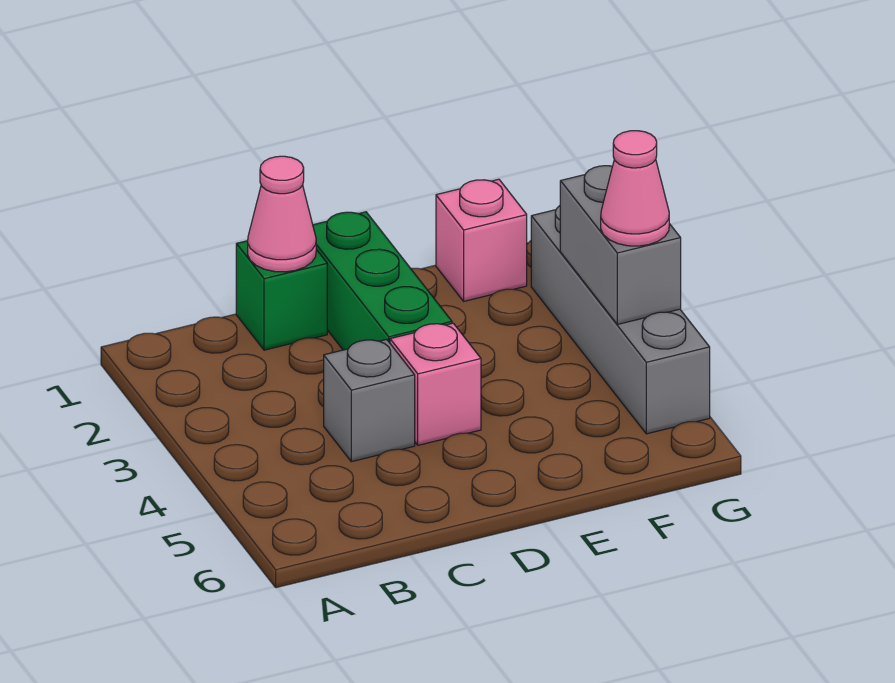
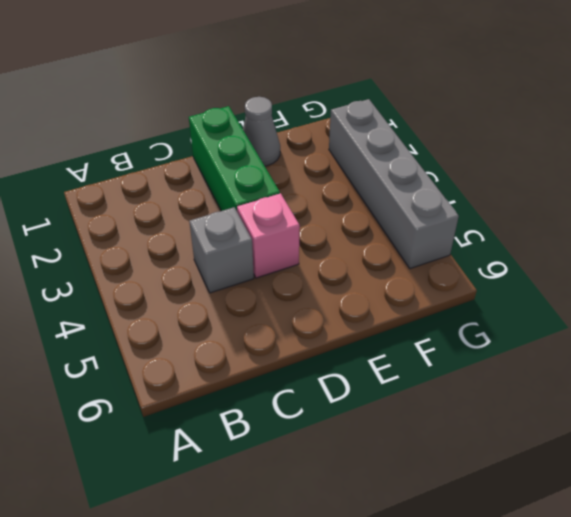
grey 1x1 cone [243,97,280,166] -> none
none -> green 1x1 brick [236,241,327,350]
none -> pink 1x1 brick [436,179,527,301]

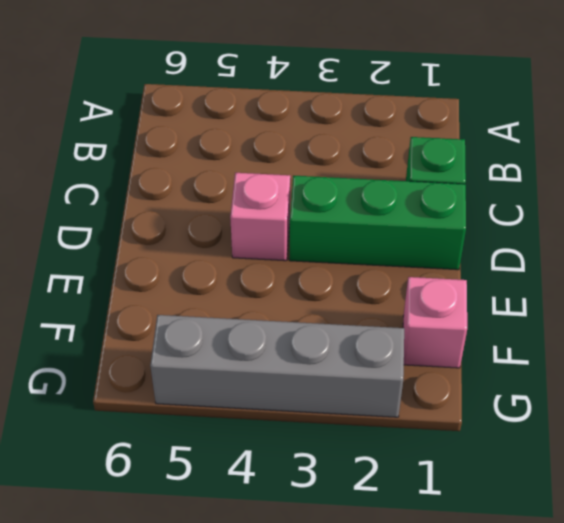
none -> grey 1x1 brick [324,340,415,462]
none -> pink 1x1 cone [248,156,316,272]

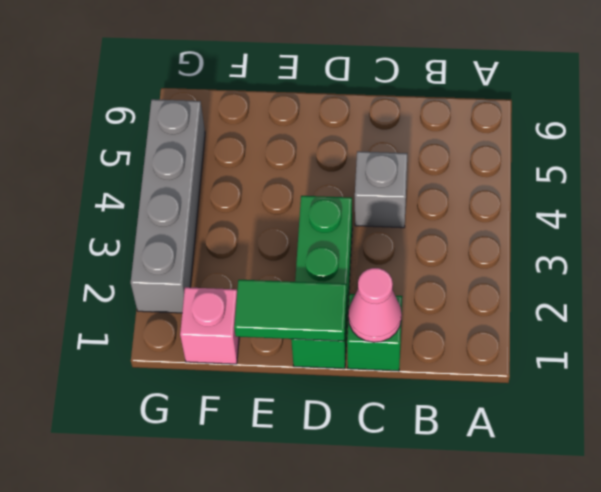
green 1x2 tile [234,280,347,341] -> none
none -> pink 1x1 brick [390,323,481,445]
none -> grey 1x2 brick [560,166,681,324]

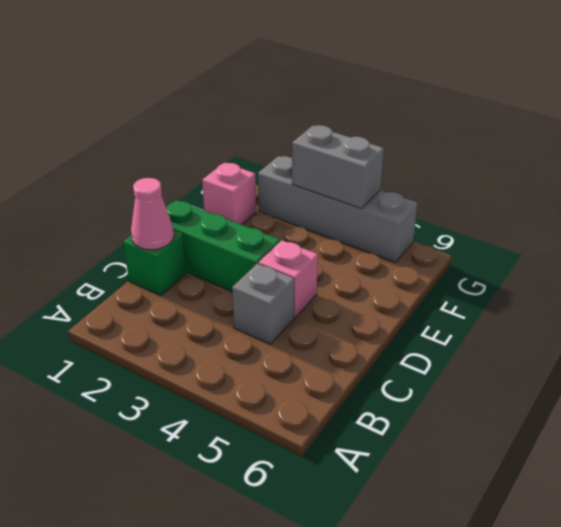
none -> pink 1x1 cone [601,131,669,246]

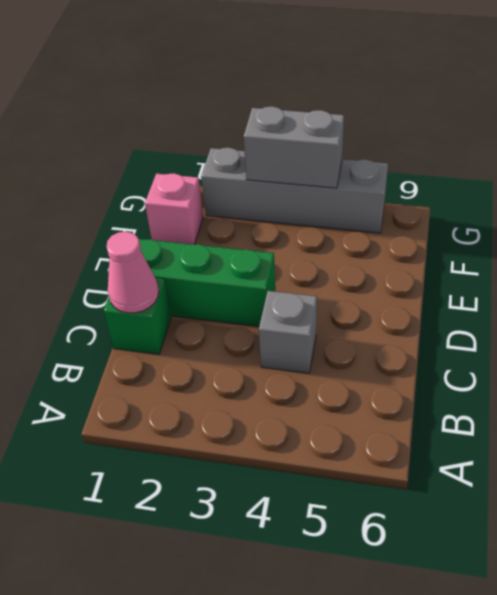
none -> pink 1x1 brick [390,323,481,445]
none -> pink 1x1 cone [601,131,669,246]

